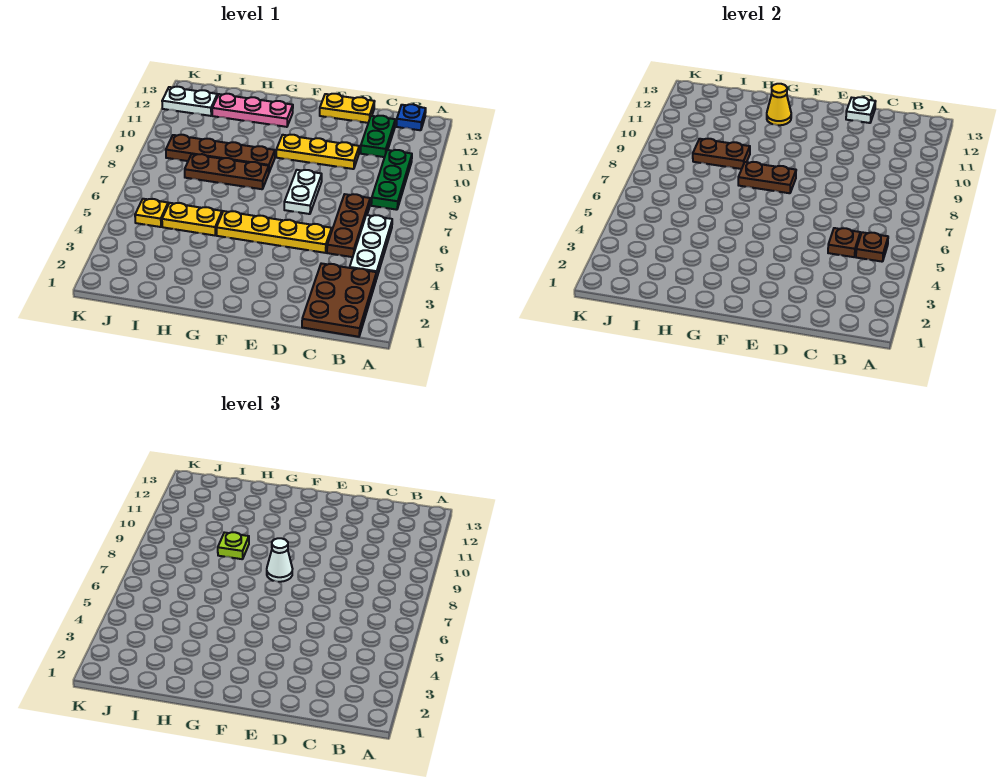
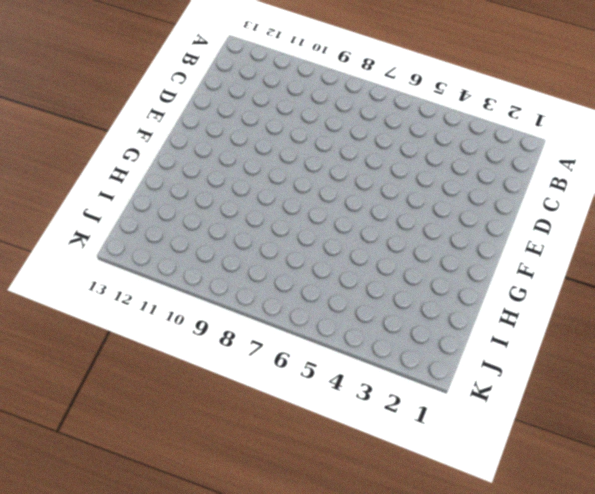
none -> brown 2x3 plate [302,263,377,337]
none -> white 1x3 plate [350,215,392,279]
none -> green 1x3 plate [371,150,412,210]

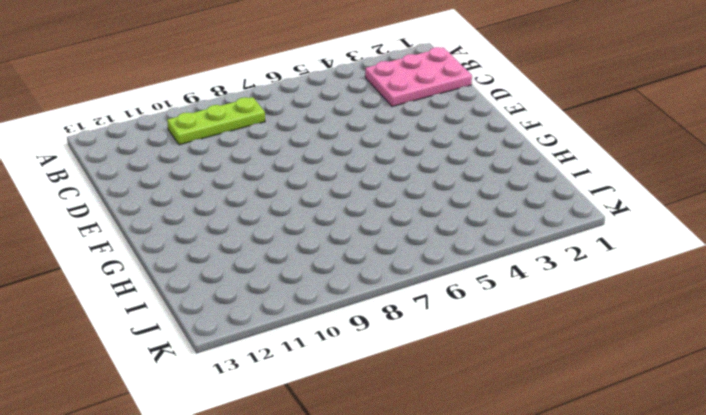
pink 2x3 plate [365,47,472,107] -> brown 2x3 plate [302,263,377,337]
lime 1x3 plate [167,97,265,145] -> green 1x3 plate [371,150,412,210]
none -> white 1x3 plate [350,215,392,279]
none -> blue 1x1 plate [396,104,426,130]
none -> brown 1x3 plate [327,194,370,257]

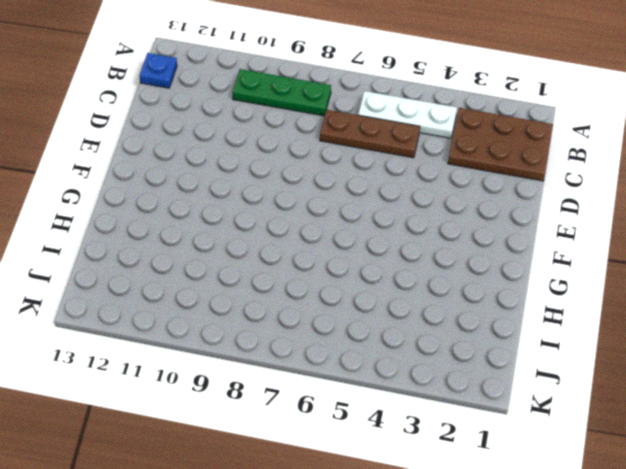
none -> green 1x2 plate [360,116,395,157]
none -> yellow 1x4 plate [217,211,332,253]
none -> yellow 1x3 plate [276,135,359,169]

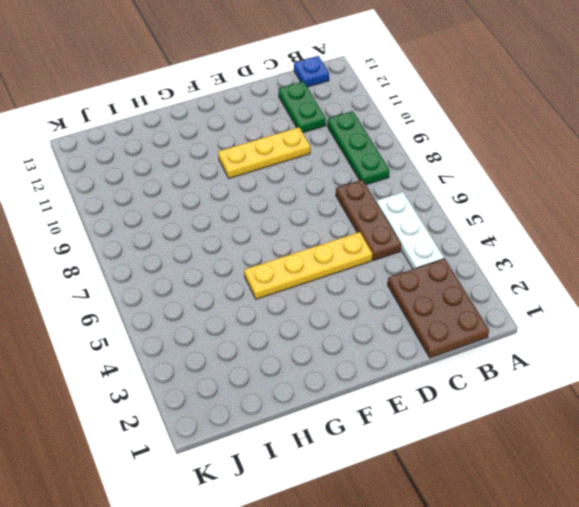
none -> yellow 1x2 plate [320,94,375,123]
none -> white 1x2 plate [284,170,322,214]
none -> brown 1x3 plate [185,154,269,189]

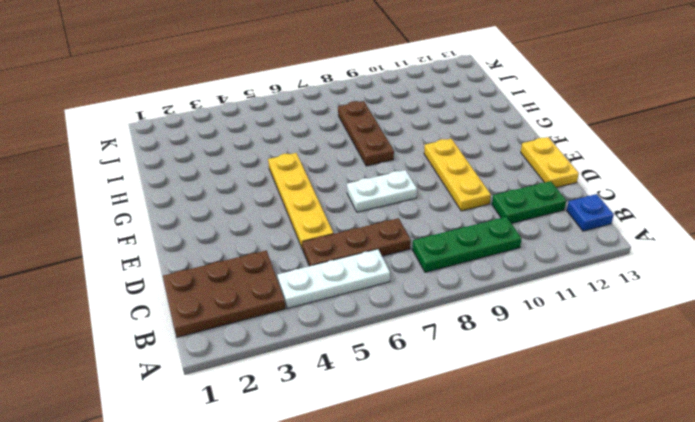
none -> brown 1x4 plate [166,135,275,172]
none -> pink 1x3 plate [212,94,293,127]
none -> yellow 1x2 plate [162,203,222,235]

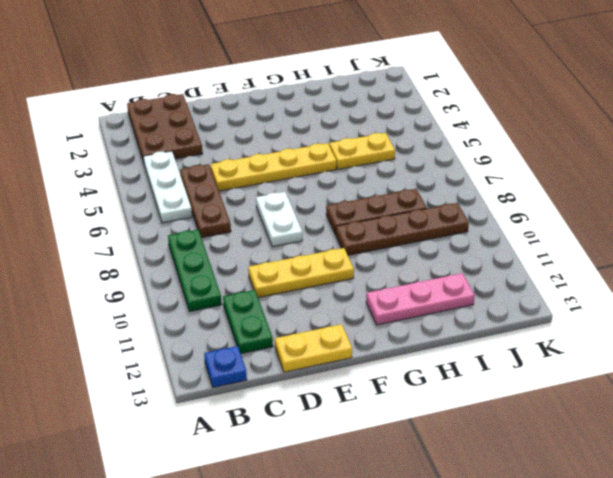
none -> yellow 1x1 plate [135,199,168,227]
none -> white 1x2 plate [162,87,217,116]
none -> brown 1x1 plate [856,232,888,262]

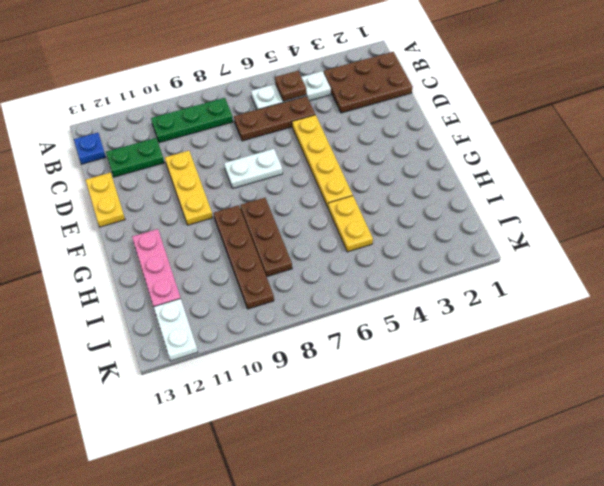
none -> yellow 1x1 plate [135,199,168,227]
none -> brown 1x1 plate [828,228,860,257]
none -> white 1x1 plate [846,97,876,123]

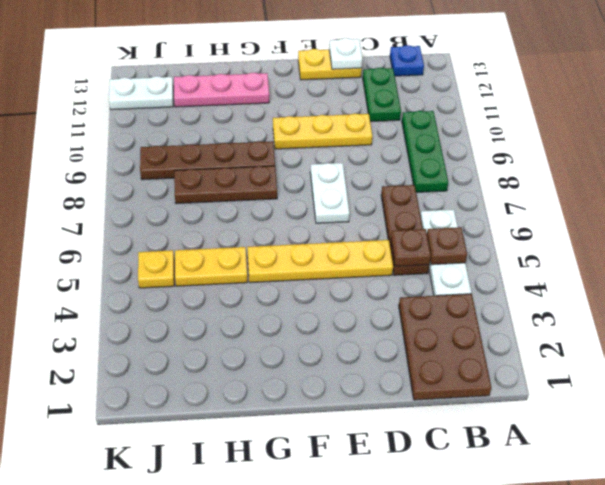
none -> brown 1x2 plate [738,162,796,193]
none -> yellow 1x1 cone [767,84,791,125]
none -> brown 1x2 plate [693,139,750,169]

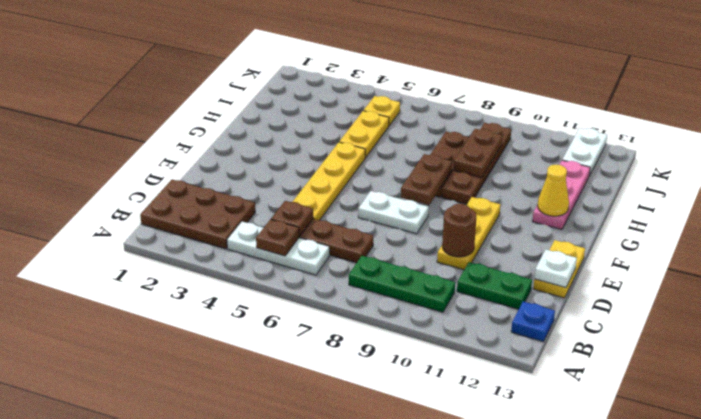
brown 1x1 round brick [442,204,477,257] -> none
none -> white 1x1 cone [267,538,292,582]
none -> lime 1x1 plate [218,532,249,559]

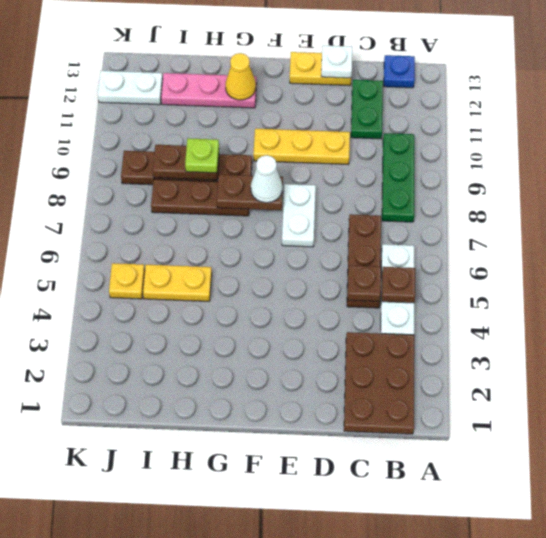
none -> yellow 1x4 plate [217,211,332,253]

